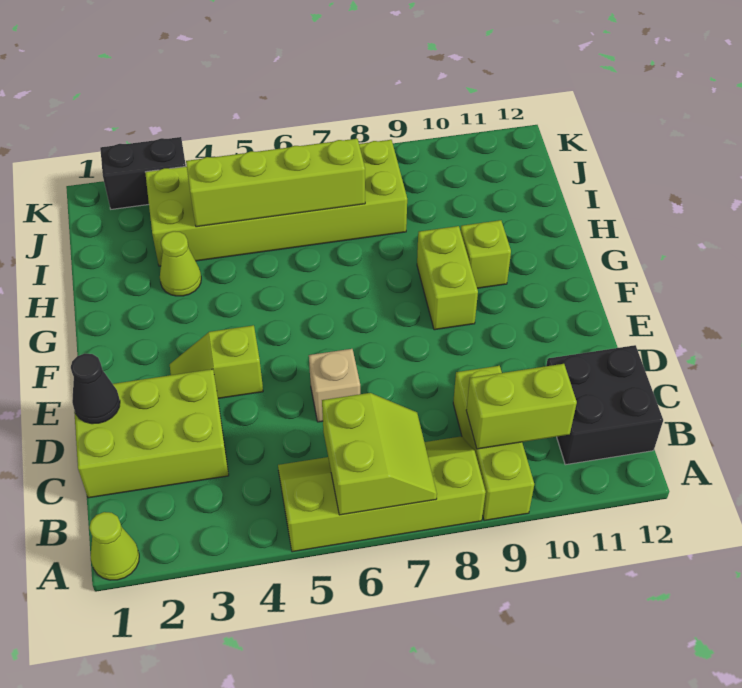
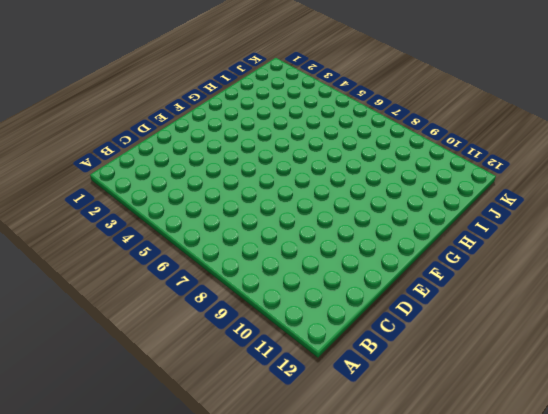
none -> lime 1x1 cone [89,512,139,580]
none -> lime 2x4 slope [278,436,486,552]
none -> lime 1x3 brick [453,366,534,521]

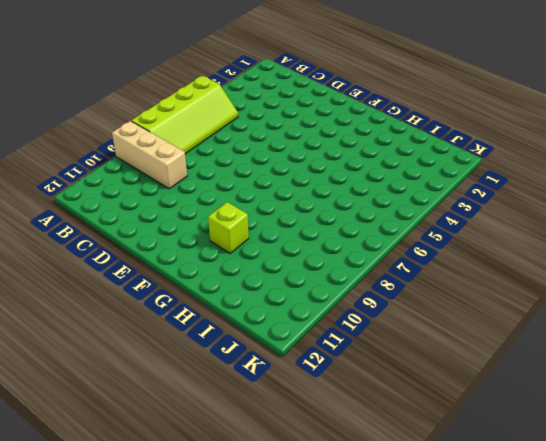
tan 1x3 brick [112,121,187,189] -> lime 1x3 brick [453,366,534,521]
none -> lime 1x1 cone [89,512,139,580]
none -> black 2x2 brick [546,345,663,465]
none -> lime 2x3 brick [74,369,229,498]

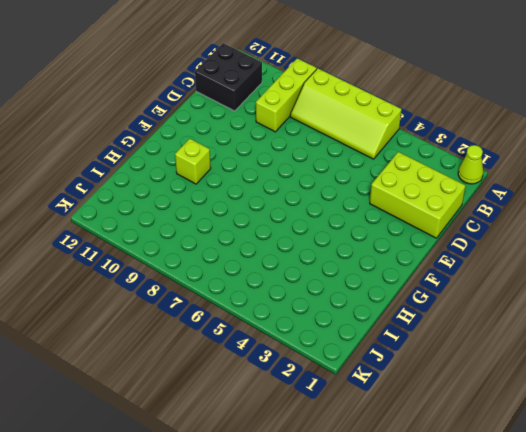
none -> tan 1x1 brick [309,349,360,422]
none -> lime 1x2 slope [170,325,263,398]
none -> lime 1x2 brick [417,226,478,330]

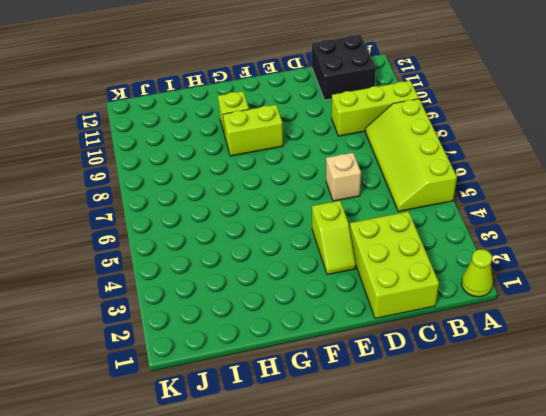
none -> lime 1x1 cone [160,231,201,296]
none -> lime 2x6 brick [145,140,407,266]
none -> black 1x2 brick [100,137,186,209]

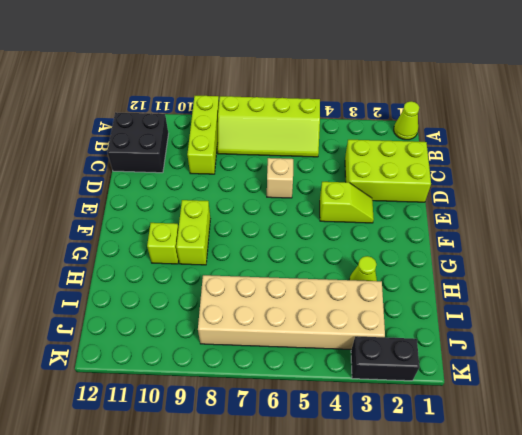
tan 2x6 brick [198,275,385,349] -> lime 2x6 brick [145,140,407,266]
none -> lime 2x2 slope [322,393,437,515]
none -> lime 1x2 brick [466,364,577,449]
none -> black 1x1 cone [71,354,120,424]

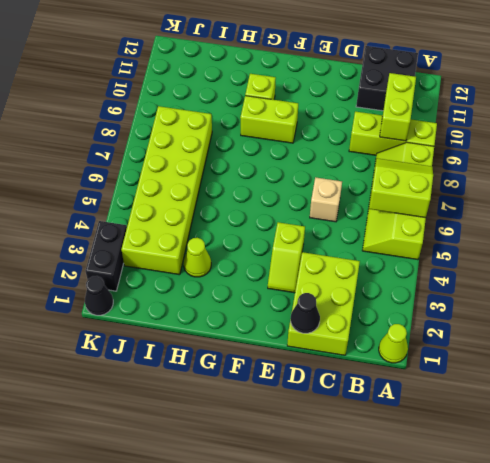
black 1x1 cone [85,276,113,315] -> none
none -> lime 1x4 brick [186,139,365,227]

